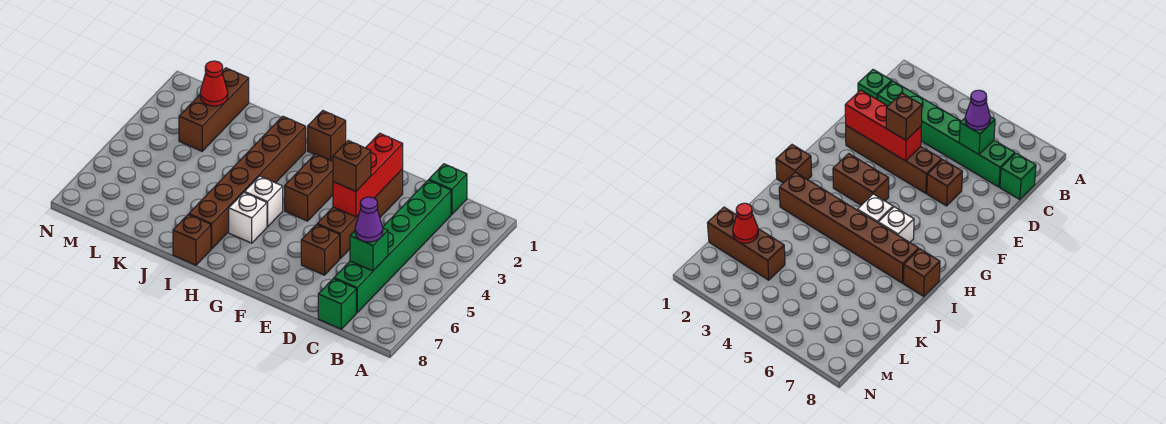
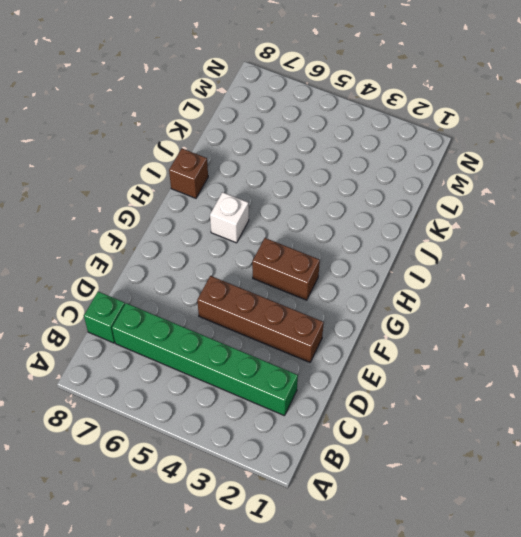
none -> green 1x1 brick [429,164,467,215]
none -> brown 1x1 brick [301,224,340,275]
none -> brown 1x1 brick [308,111,346,161]

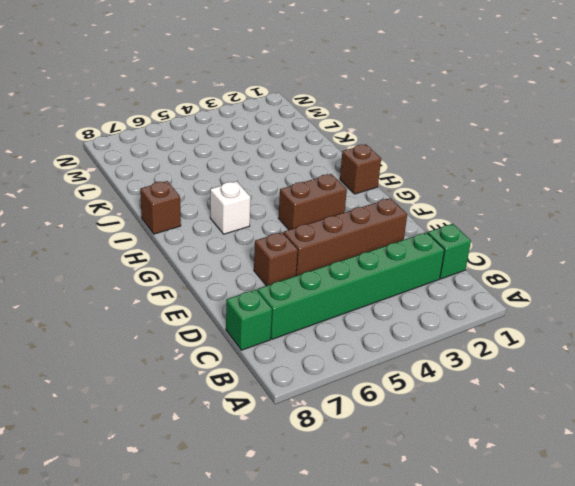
none -> white 1x1 brick [245,176,283,227]
none -> brown 1x6 brick [189,116,306,249]
none -> brown 1x3 brick [179,68,249,151]

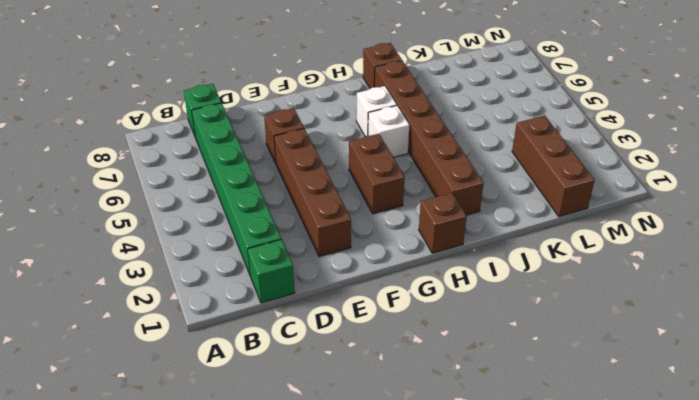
none -> green 1x1 brick [350,228,388,271]
none -> red 1x3 brick [333,133,403,217]
none -> red 1x1 cone [200,61,228,106]

